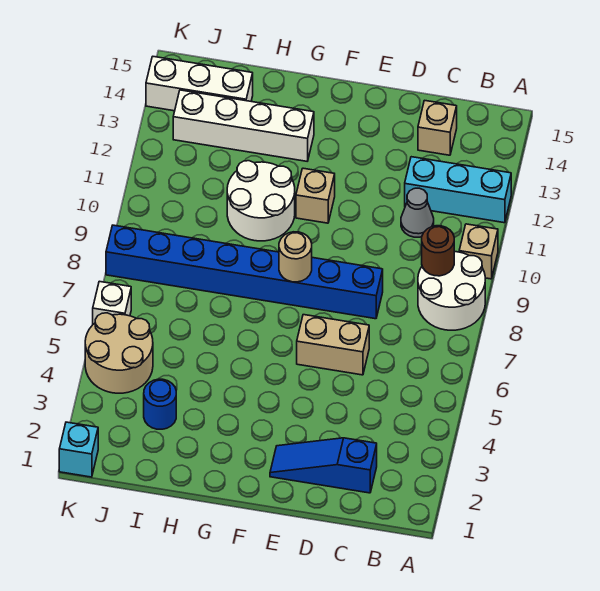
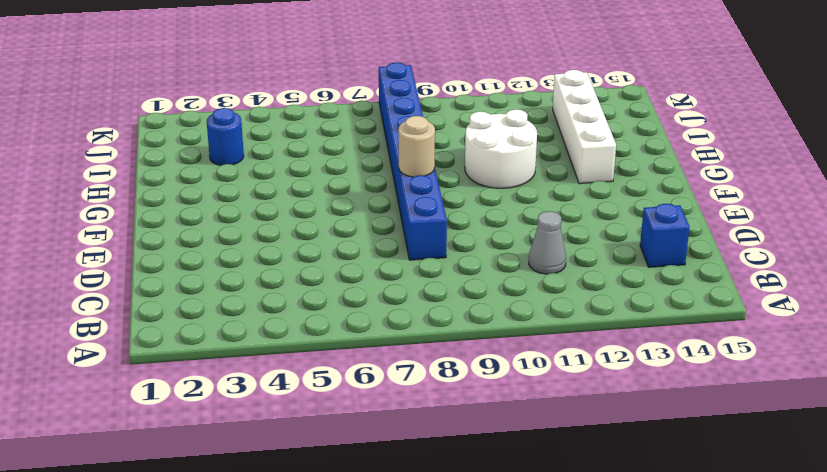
blue 1x1 brick [640,204,690,267] -> tan 1x1 brick [418,100,457,155]
none -> white 2x2 round brick [418,252,485,330]
none -> tan 1x1 brick [459,224,498,279]
none -> cyan 1x3 brick [405,157,511,223]

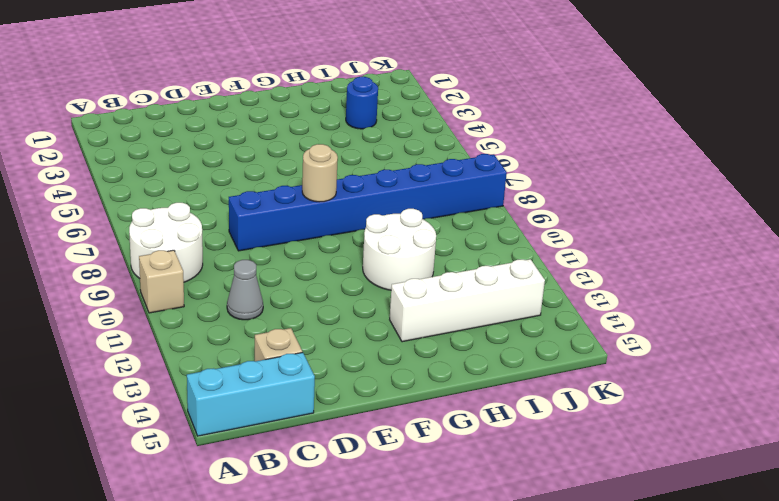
cyan 1x3 brick [187,352,315,436] -> cyan 1x3 brick moved to [405,157,511,223]
none -> blue 1x3 slope [270,438,377,493]
none -> tan 1x2 brick [297,315,369,375]
none -> tan 1x1 brick [296,168,335,223]

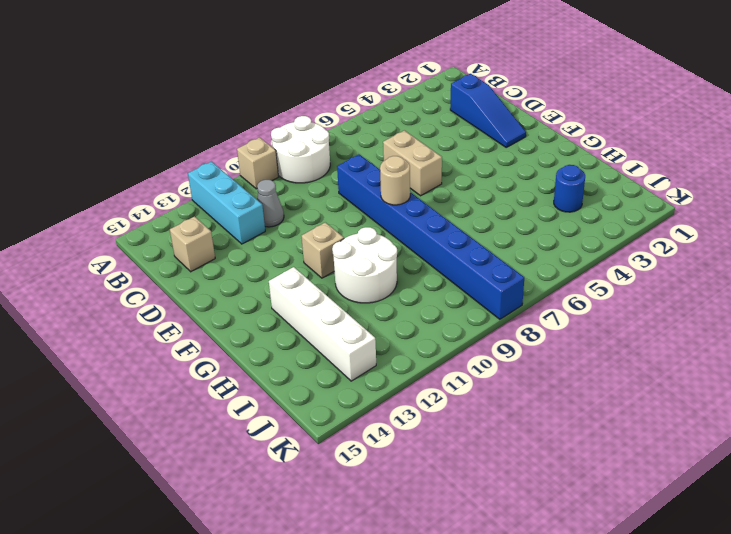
none -> white 1x3 brick [146,57,253,111]
none -> tan 2x2 round brick [85,313,153,393]
none -> cyan 1x1 brick [59,422,98,477]

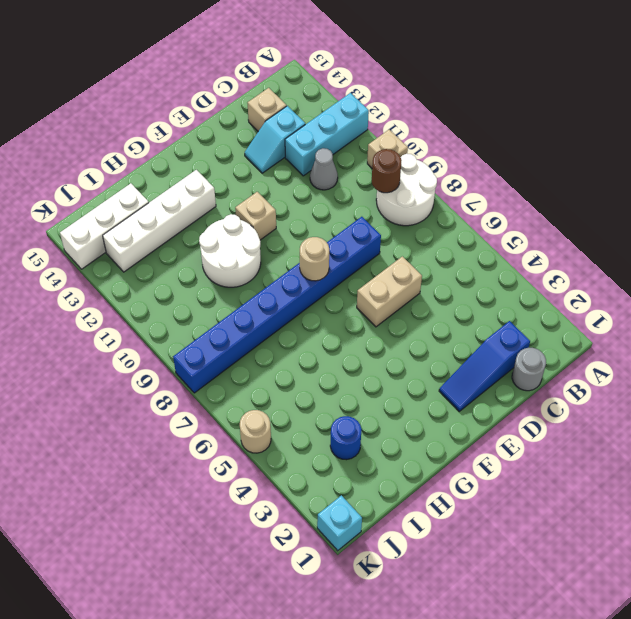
grey 1x1 round brick [512,348,546,391] -> none
cyan 1x2 slope [245,106,305,173] -> none
tan 1x1 round brick [240,410,271,453] -> tan 2x2 round brick [85,313,153,393]
none -> white 1x1 brick [93,281,131,324]

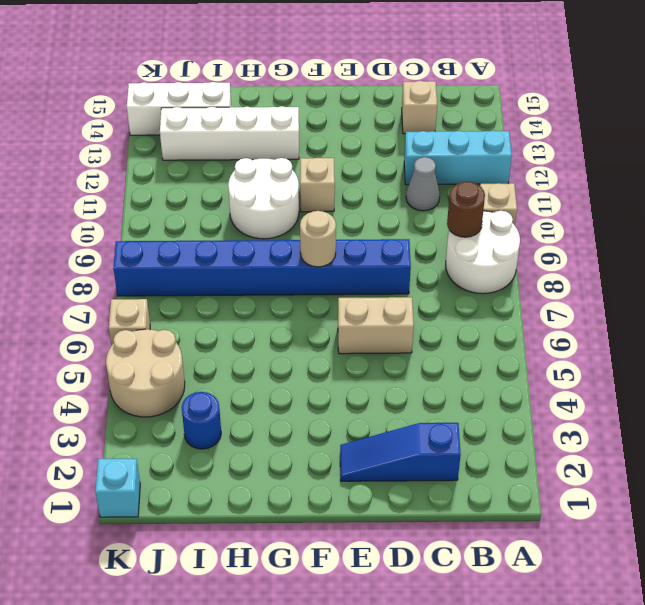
tan 1x1 brick [109,299,150,346] -> white 1x1 brick [93,281,131,324]

